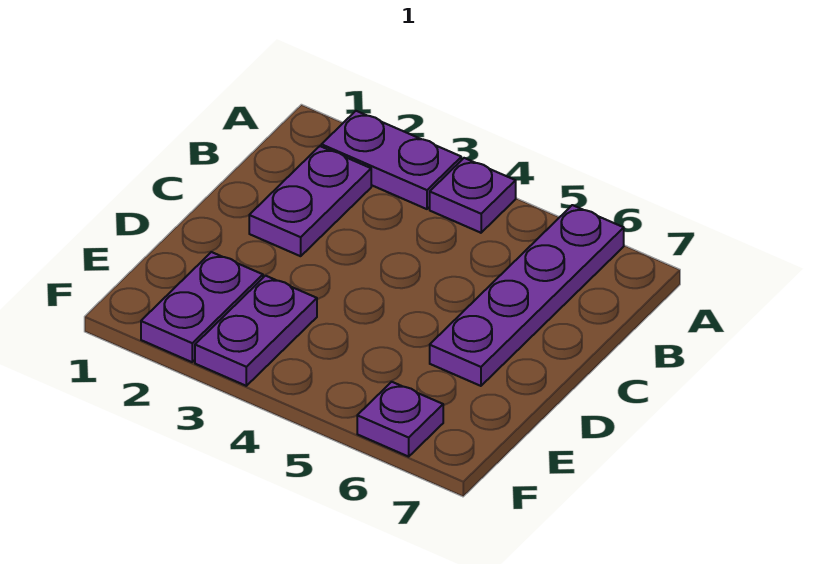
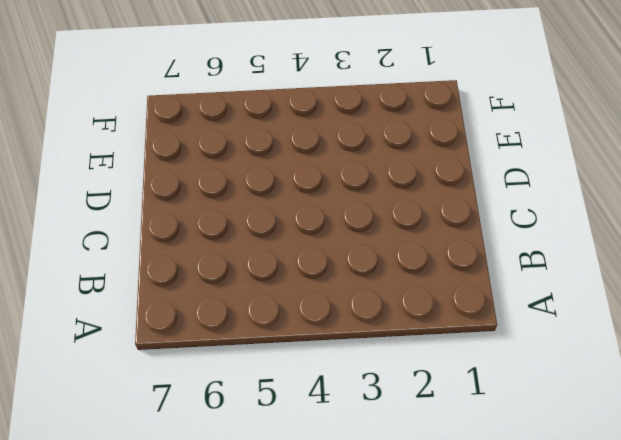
none -> purple 1x2 plate [321,111,461,209]
none -> purple 1x1 plate [430,158,516,233]

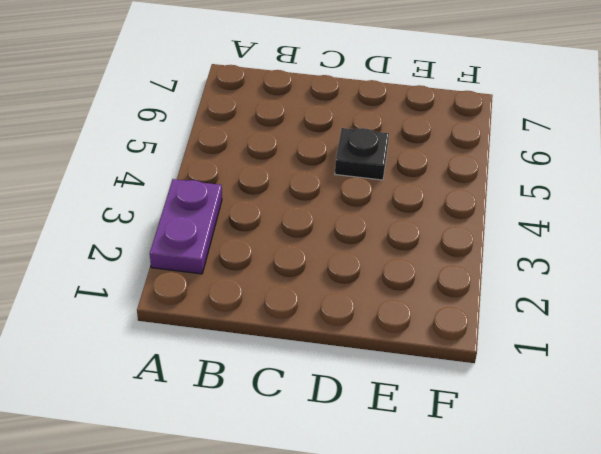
black 1x1 plate [335,128,389,180] -> none
none -> purple 1x1 plate [430,158,516,233]
none -> purple 1x4 plate [430,205,624,386]

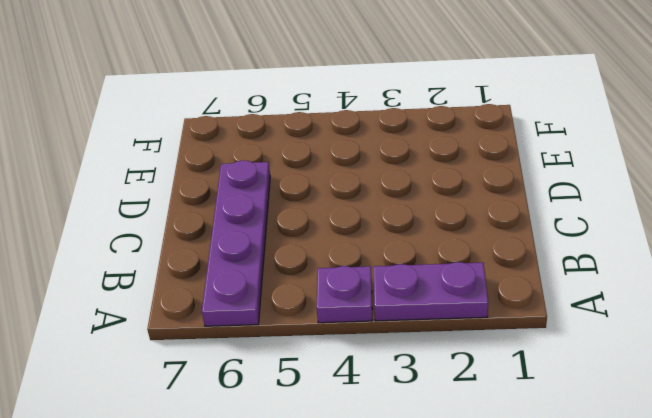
none -> purple 1x2 plate [249,146,371,256]
none -> purple 1x2 plate [141,252,263,362]

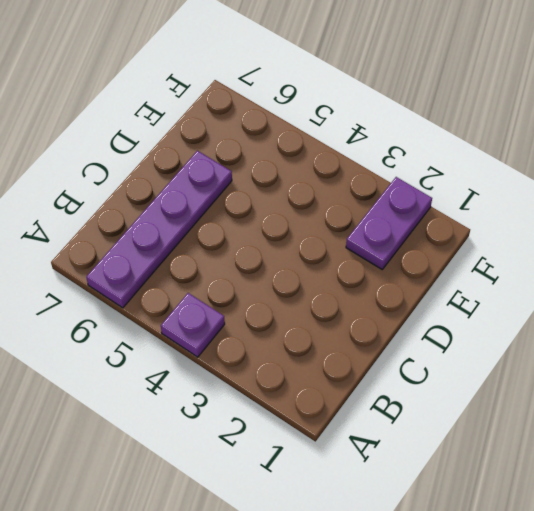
none -> purple 1x2 plate [321,111,461,209]
none -> purple 1x2 plate [249,146,371,256]

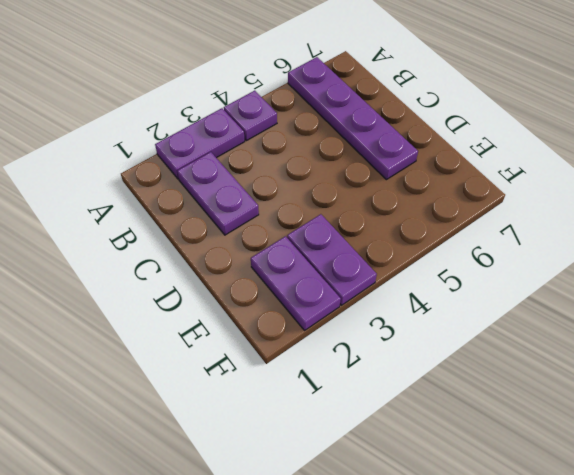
none -> purple 1x1 plate [357,382,443,457]

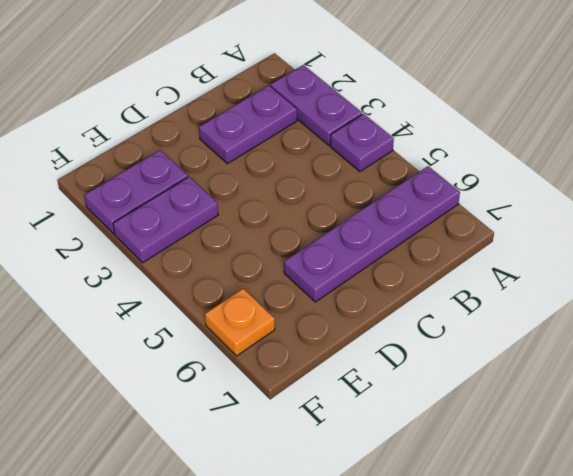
orange 1x1 plate [205,289,275,356] -> purple 1x1 plate [357,382,443,457]

